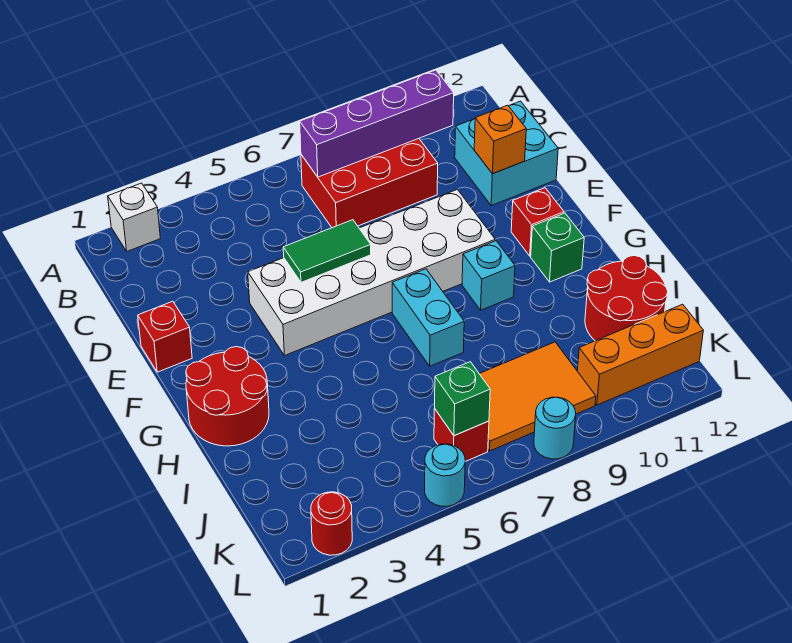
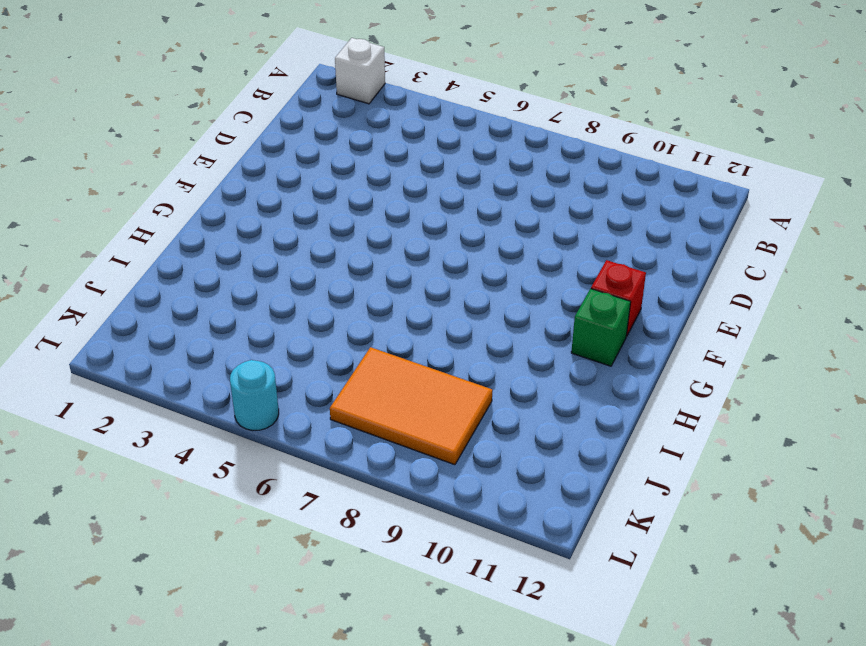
none -> red 2x3 brick [301,139,438,228]
none -> cyan 2x2 brick [455,101,558,206]
none -> red 1x1 brick [138,301,192,372]

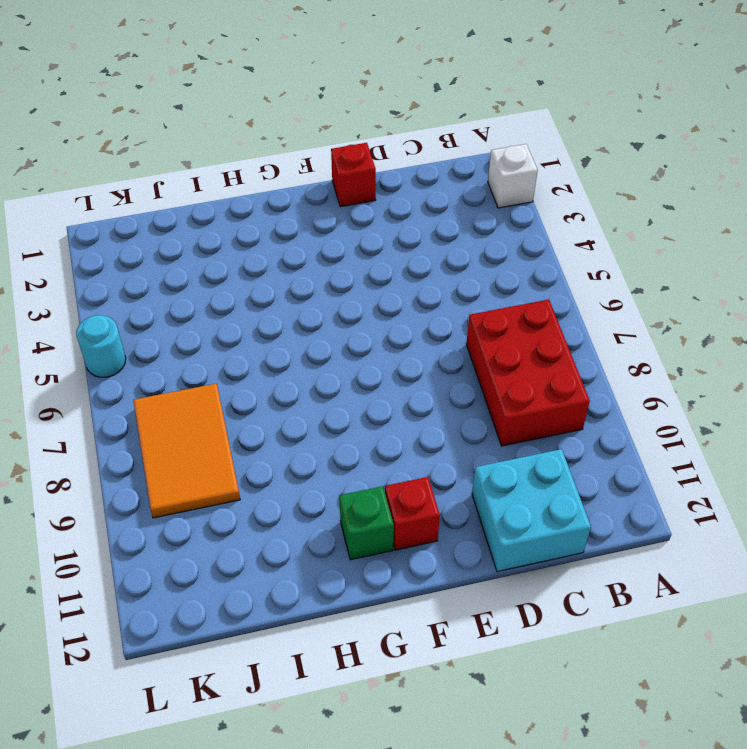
none -> white 2x6 brick [248,189,495,355]
none -> red 2x2 round brick [186,347,269,446]
none -> cyan 1x2 brick [392,269,464,366]

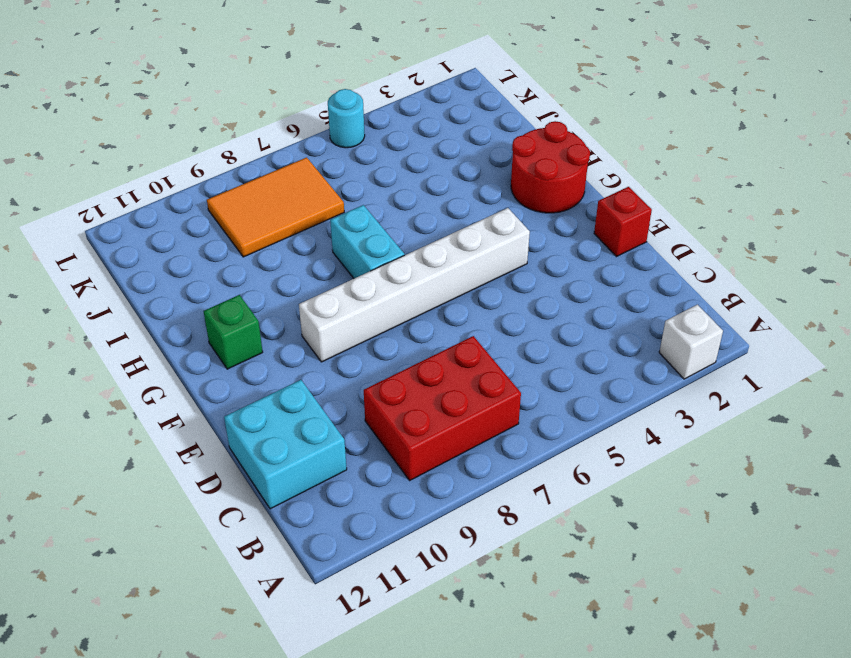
white 1x6 brick [299,208,530,362] -> white 2x6 brick [248,189,495,355]
none -> red 1x1 brick [511,188,564,256]
none -> cyan 1x1 brick [462,241,515,310]
none -> red 2x2 round brick [585,256,668,341]

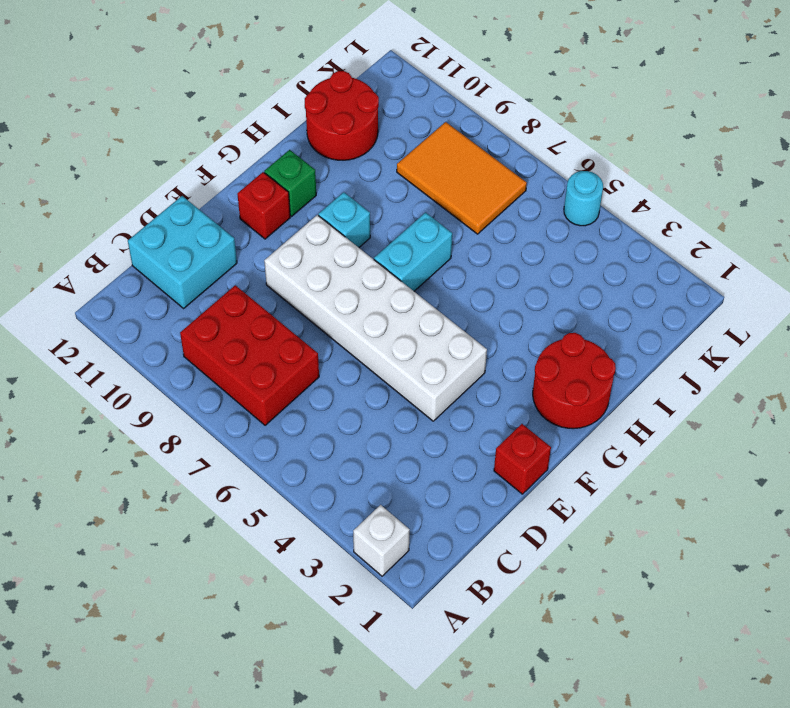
none -> red 1x1 brick [434,409,489,462]
none -> orange 1x3 brick [577,304,703,405]
none -> red 1x1 round brick [311,492,352,555]

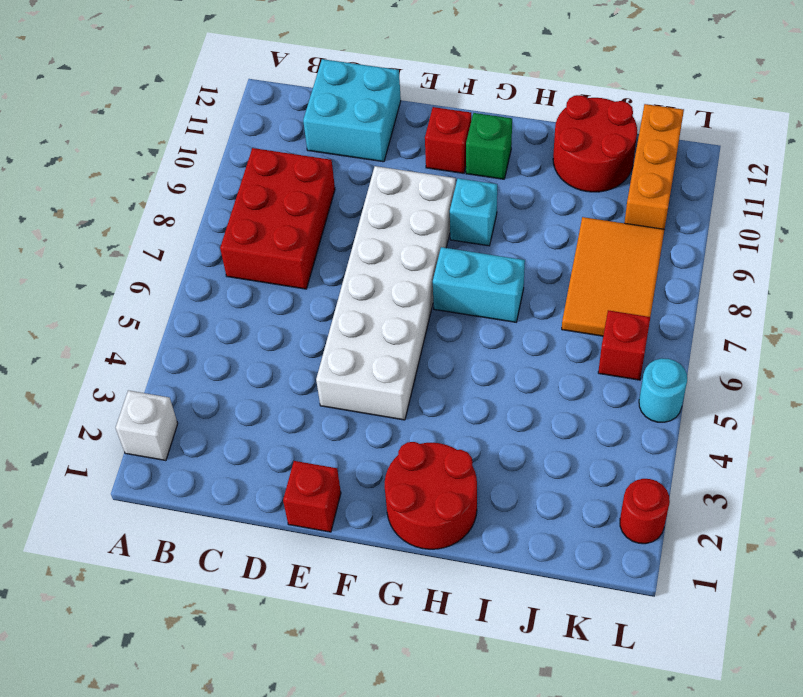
none -> cyan 1x1 round brick [534,397,576,459]
none -> purple 1x4 brick [300,70,454,177]
none -> orange 1x1 brick [474,105,526,174]

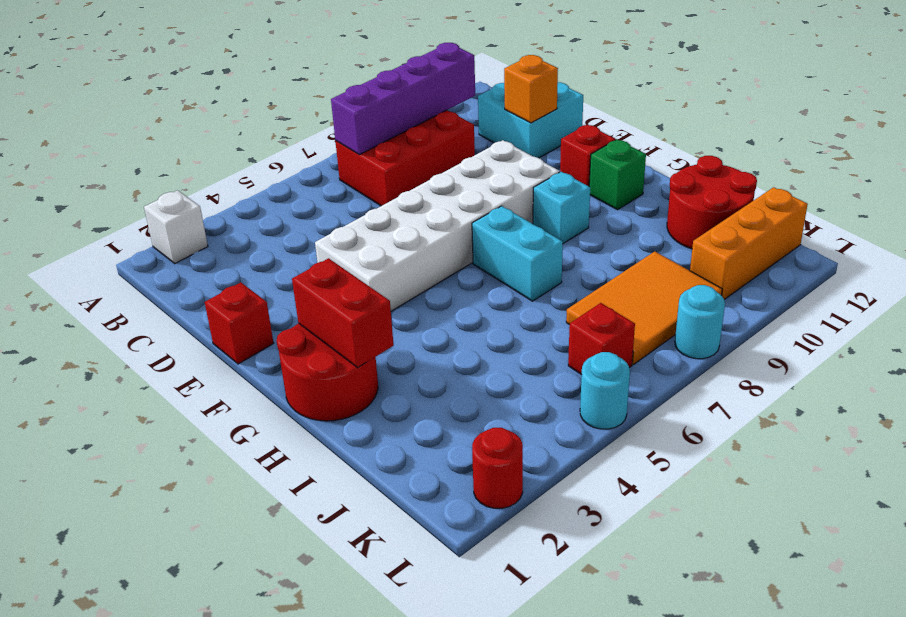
red 1x2 brick [292,258,394,367] -> none
none -> green 1x2 tile [283,220,371,282]
none -> green 1x1 brick [435,362,490,436]

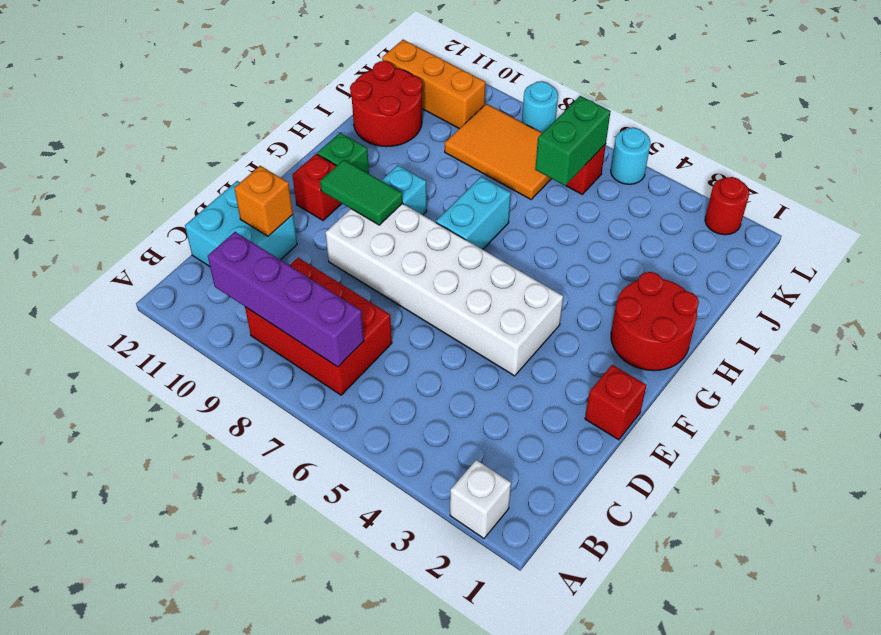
green 1x2 tile [320,160,403,225] -> green 1x2 tile moved to [283,220,371,282]
green 1x2 brick [535,96,611,186] -> green 1x1 brick [435,362,490,436]

